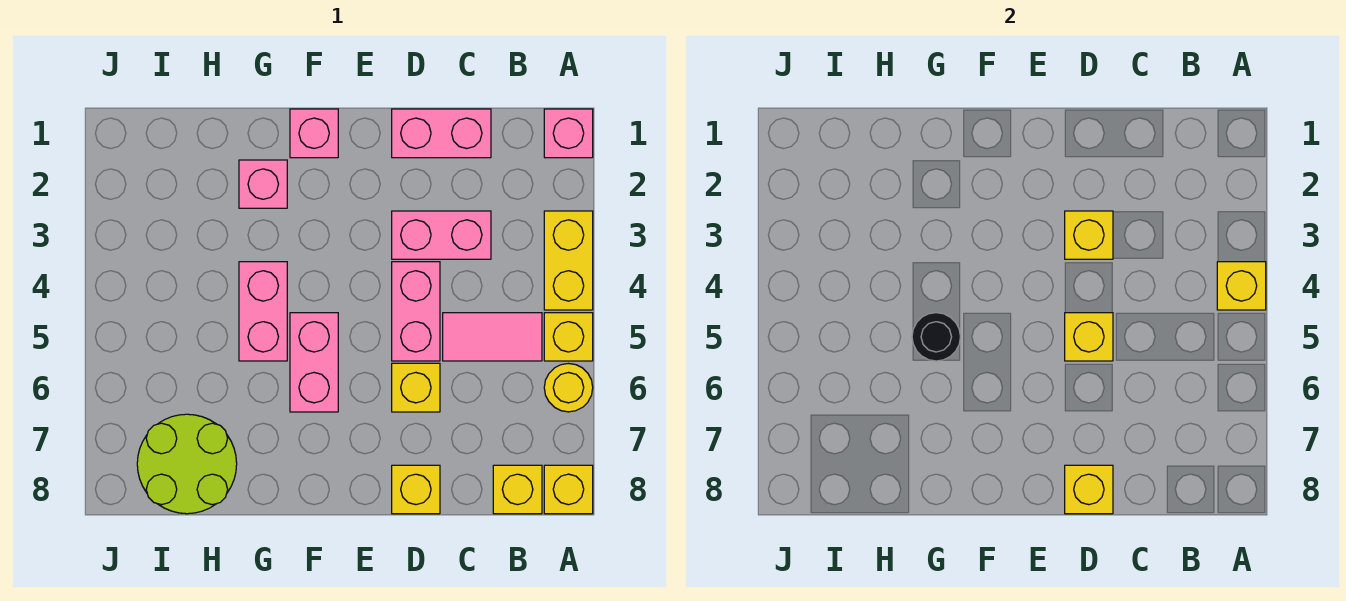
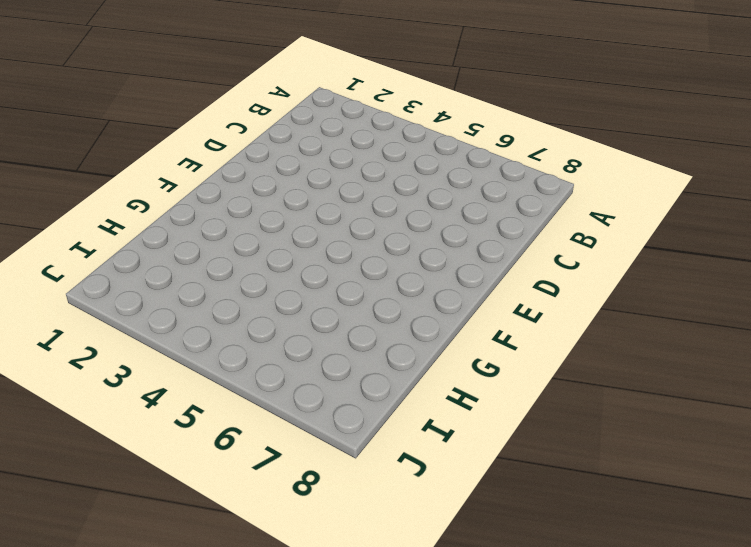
none -> pink 1x1 brick [544,109,593,158]
none -> yellow 1x2 brick [544,211,593,310]
none -> yellow 1x1 brick [544,313,593,361]

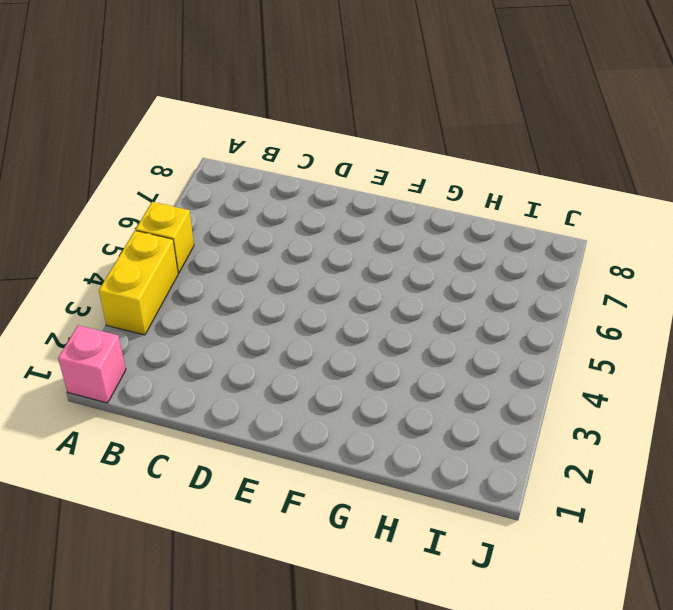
none -> yellow 1x1 round brick [544,364,593,412]
none -> yellow 1x1 brick [544,465,593,514]
none -> pink 1x2 tile [443,313,542,361]

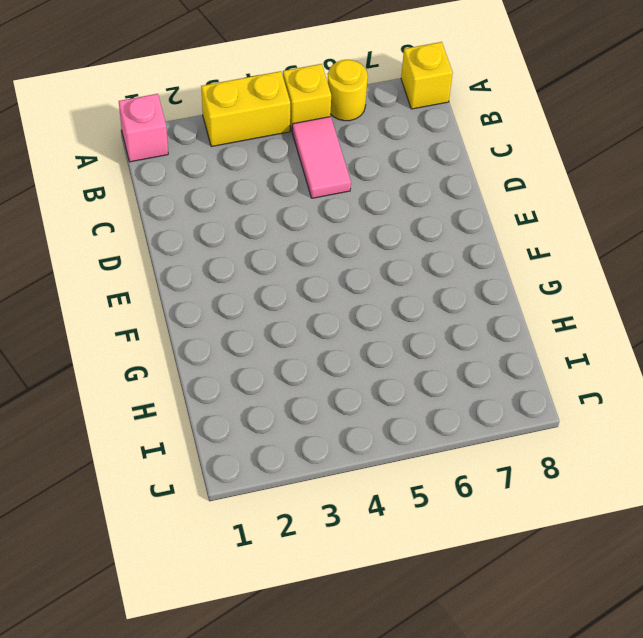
none -> yellow 1x1 brick [493,465,542,514]
none -> pink 1x2 brick [392,109,491,158]
none -> pink 1x2 brick [392,211,491,259]

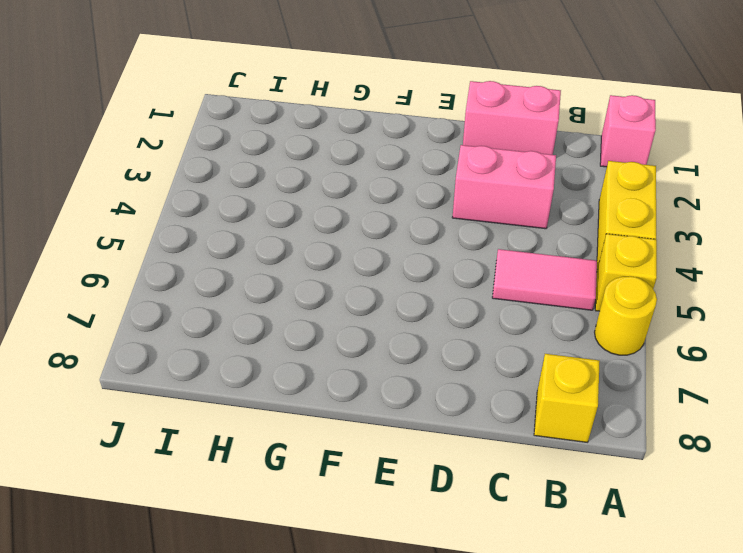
none -> yellow 1x1 brick [544,465,593,514]
none -> pink 1x2 brick [392,262,440,361]
none -> yellow 1x1 brick [392,363,440,412]

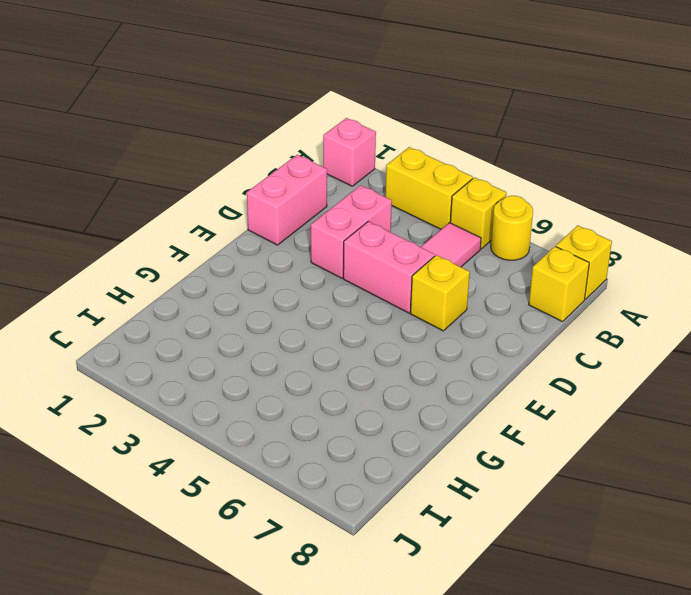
none -> yellow 1x1 brick [392,465,440,514]
none -> pink 1x1 brick [290,109,338,158]
none -> pink 1x2 brick [290,313,338,412]

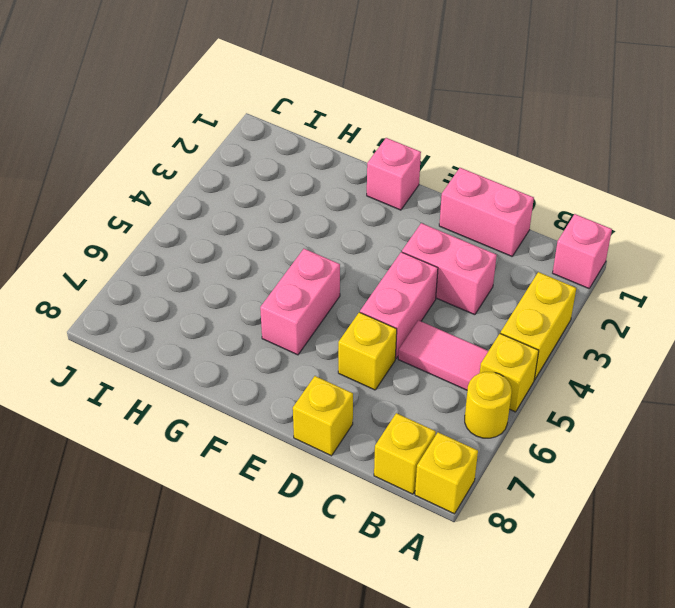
none -> pink 1x1 brick [239,160,287,208]
none -> pink 1x2 brick [239,262,287,361]
none -> lime 2x2 round brick [137,414,237,514]

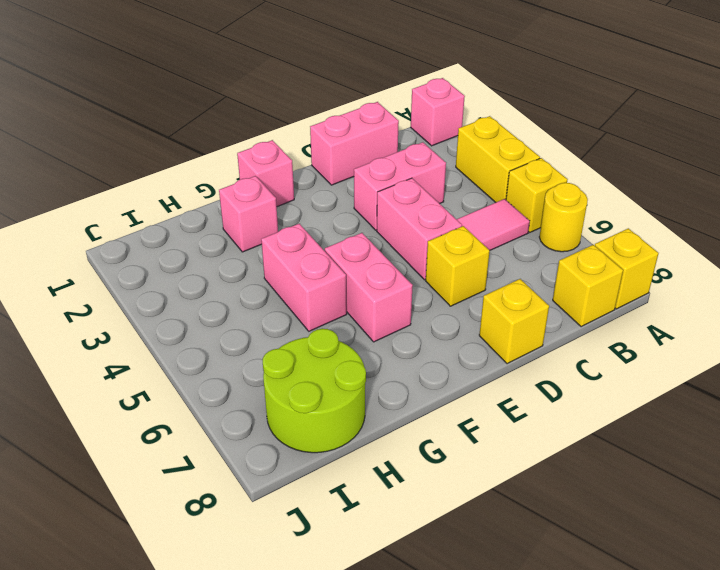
none -> yellow 1x1 brick [1217,262,1266,310]
none -> yellow 1x1 brick [1065,211,1113,259]
none -> yellow 1x1 brick [1065,313,1113,361]

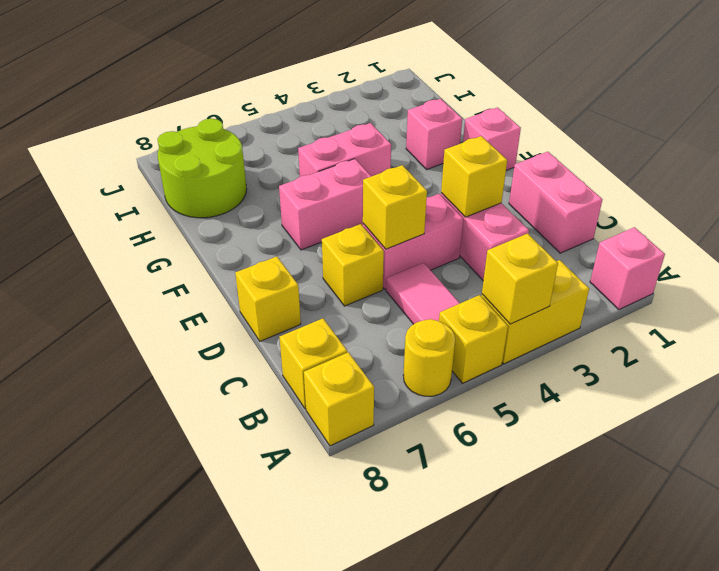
none -> yellow 1x1 brick [1065,465,1113,514]
none -> black 1x1 round brick [912,313,960,361]

